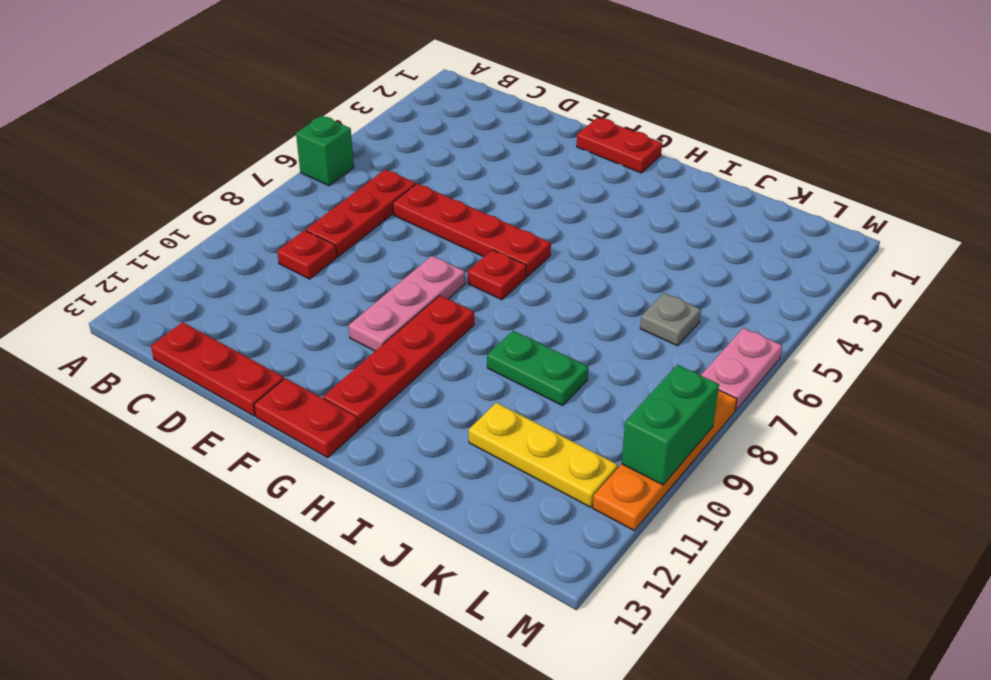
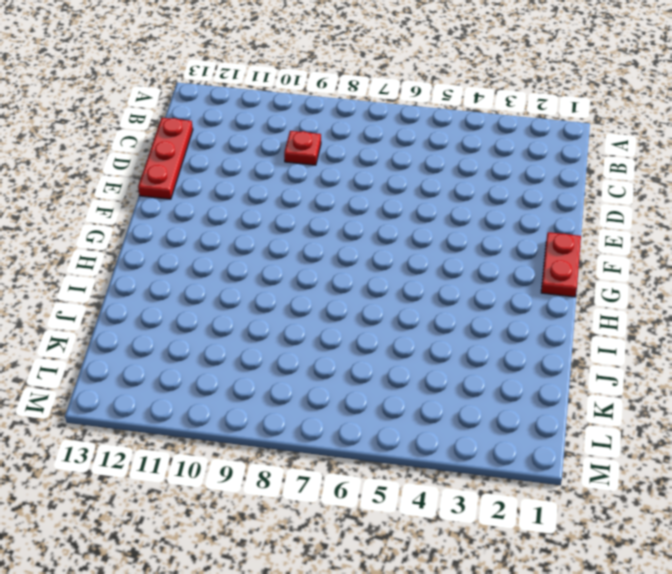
none -> green 1x1 brick [296,116,354,186]
none -> red 1x3 plate [306,170,416,257]
none -> red 1x4 plate [393,184,551,277]

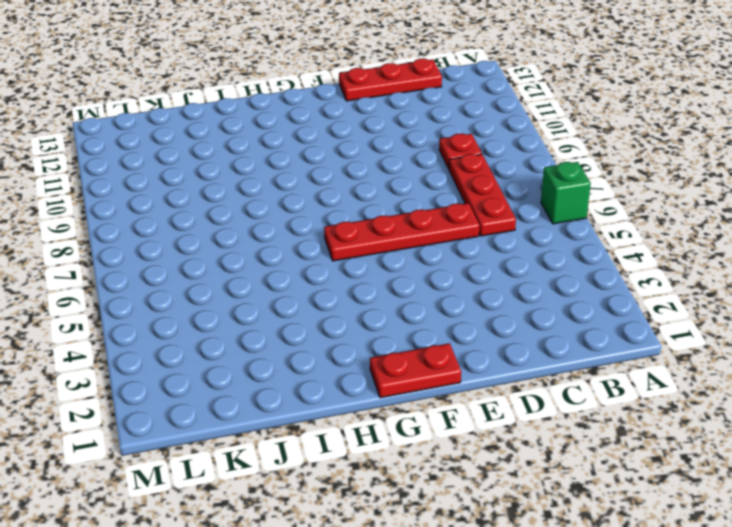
none -> pink 1x3 plate [349,256,465,351]
none -> red 1x2 plate [254,378,358,458]
none -> red 1x1 plate [468,250,526,300]

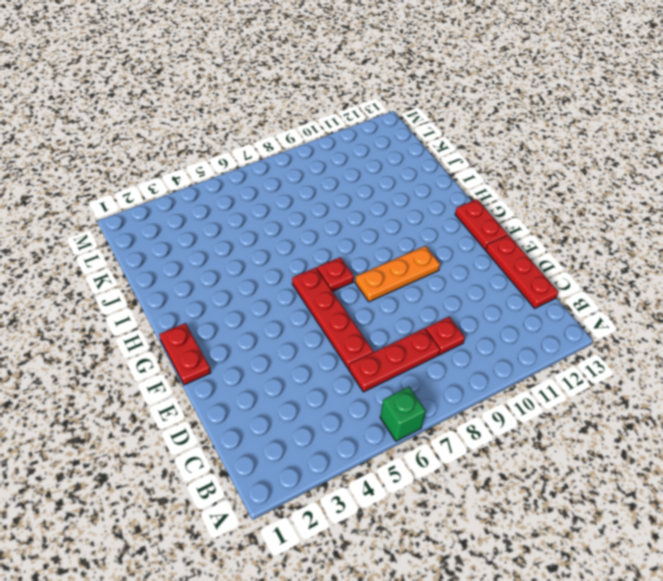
orange 1x3 plate [355,246,440,302] -> pink 1x3 plate [349,256,465,351]
none -> red 1x4 plate [323,296,474,429]
none -> green 1x2 plate [487,331,588,406]
none -> yellow 1x3 plate [469,403,618,507]

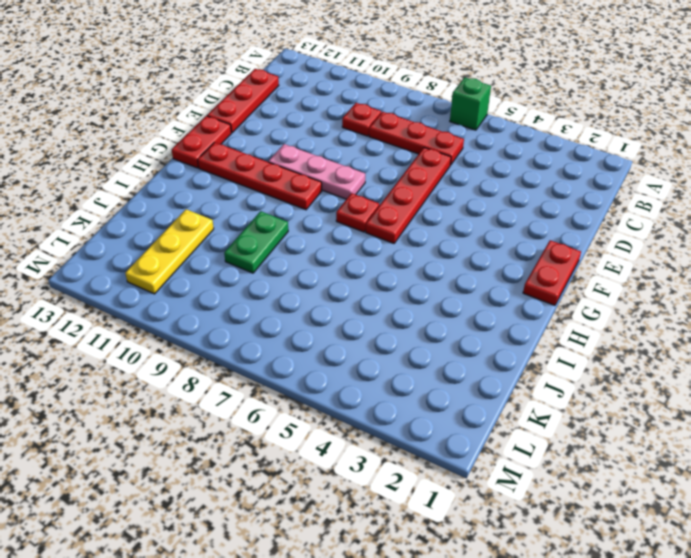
none -> grey 1x1 plate [640,293,701,346]
none -> pink 1x2 plate [701,328,782,410]
none -> orange 1x4 plate [593,390,737,531]

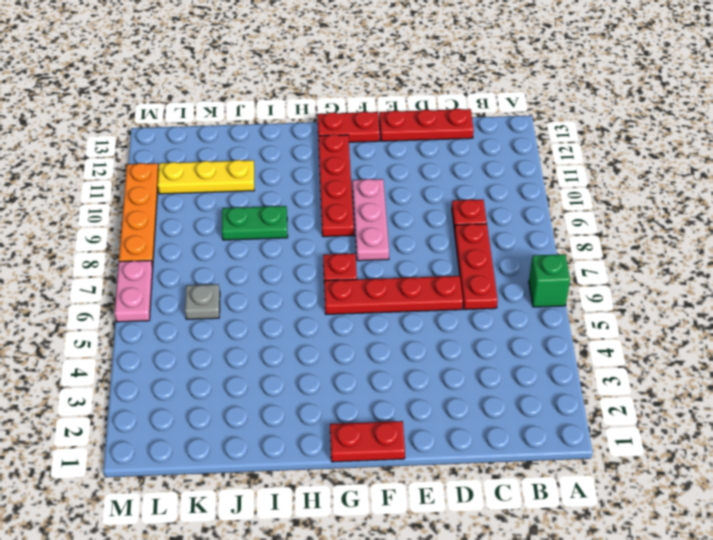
none -> green 1x2 brick [621,365,719,485]

